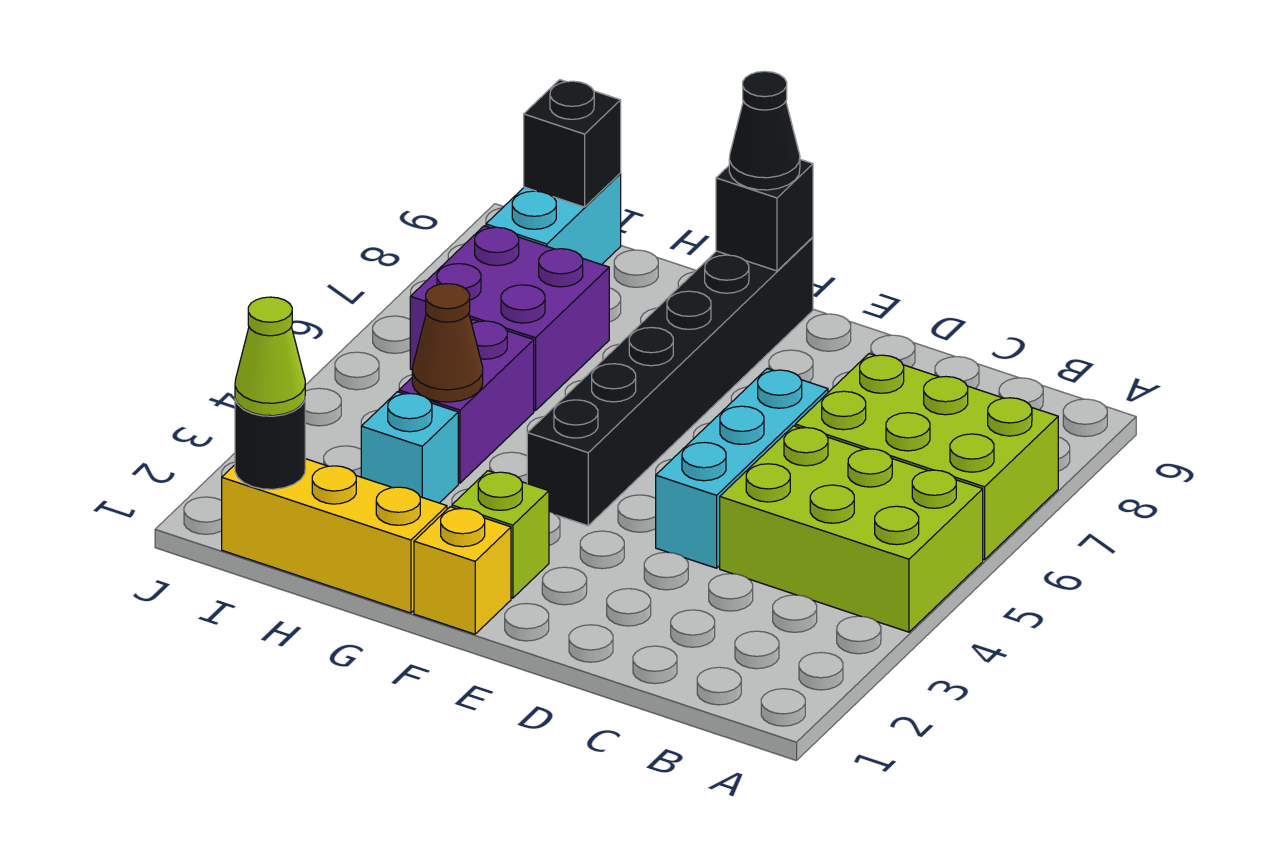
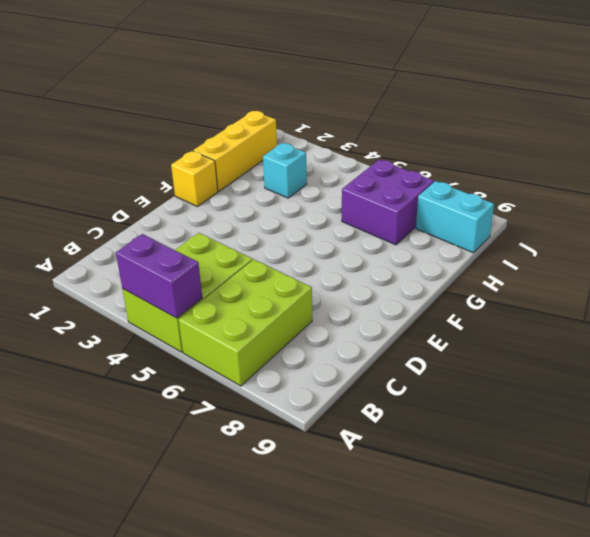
purple 1x2 brick [116,234,202,318] -> purple 1x2 brick moved to [399,320,534,483]
none -> cyan 1x3 brick [656,368,828,568]
none -> lime 1x1 brick [452,471,549,598]
none -> black 1x6 brick [527,237,813,526]

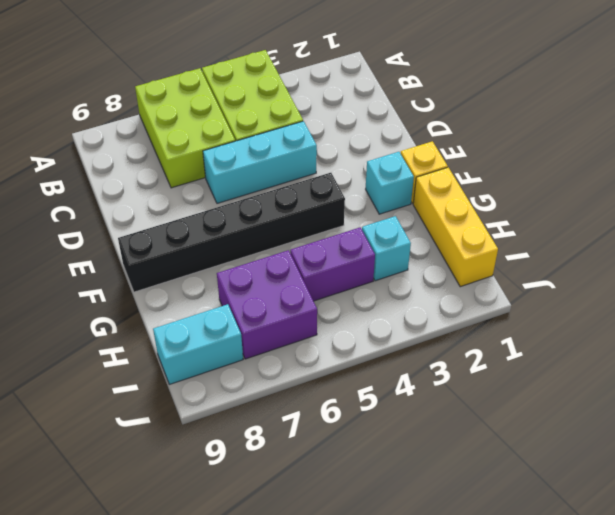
cyan 1x1 brick [366,152,414,214] -> lime 1x1 brick [452,471,549,598]
none -> black 1x1 brick [716,160,813,271]
none -> brown 1x1 cone [412,284,483,402]
none -> black 1x1 round brick [235,399,305,489]

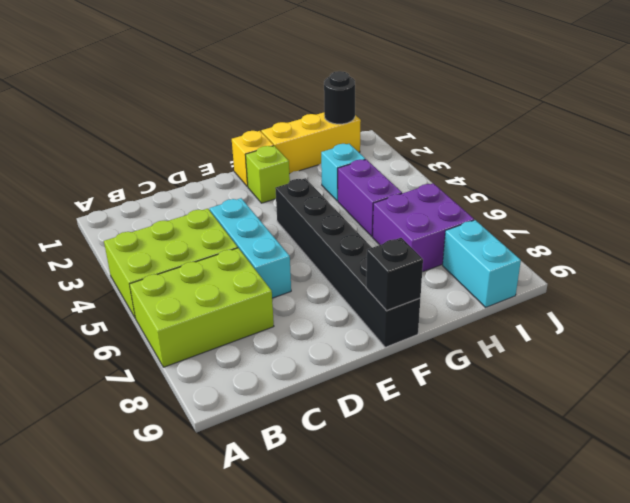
none -> brown 1x1 cone [412,284,483,402]
none -> black 1x1 brick [524,80,621,207]
none -> black 1x1 cone [729,71,800,190]

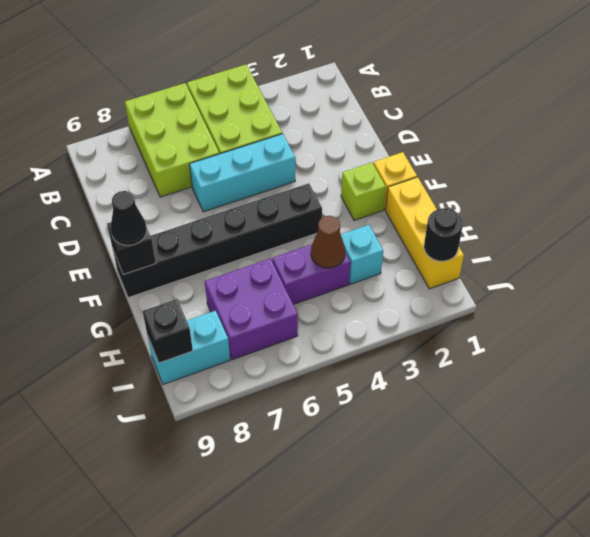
none -> lime 1x1 cone [235,297,305,416]

